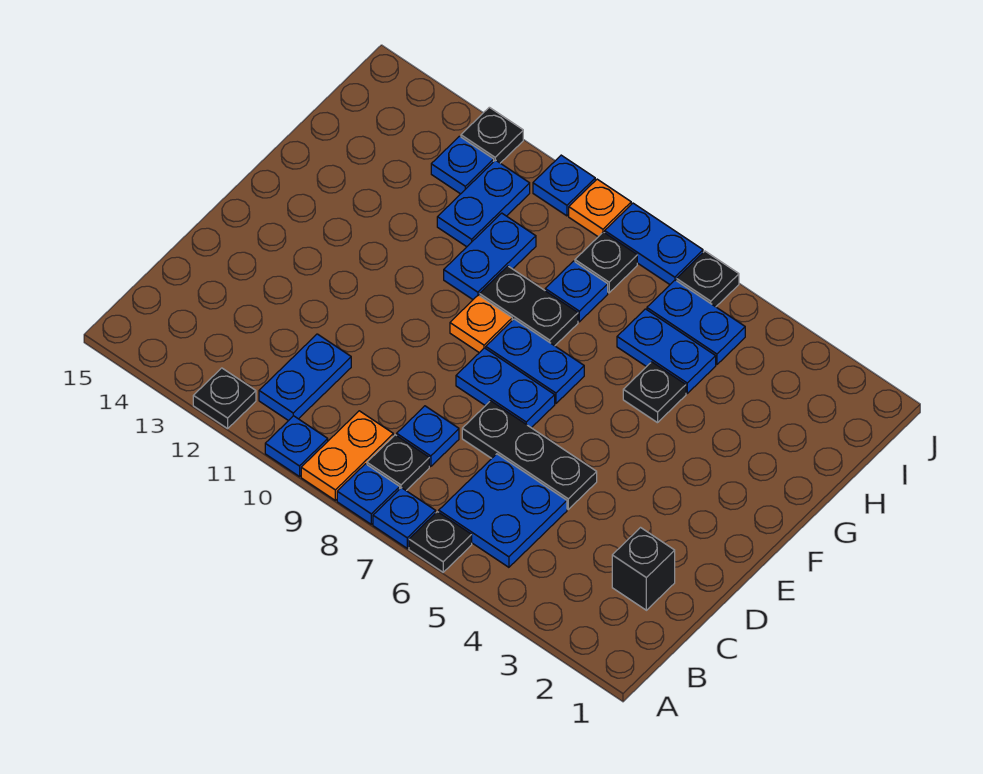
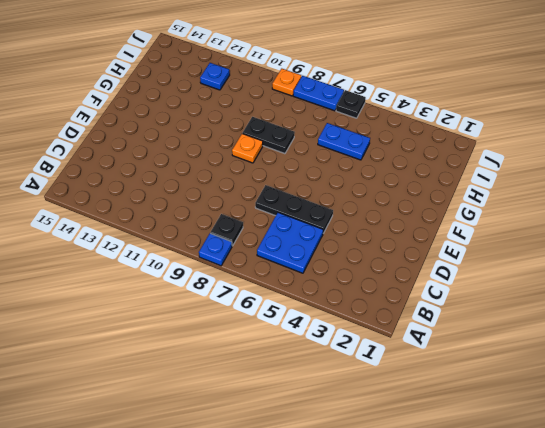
none -> black 1x1 plate [409,512,472,572]
none -> blue 1x1 plate [373,488,436,548]
none -> orange 1x2 plate [301,411,393,500]

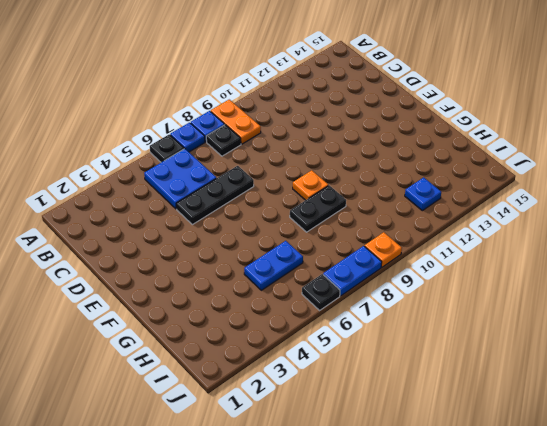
none -> blue 1x1 plate [265,416,328,477]
none -> black 1x1 plate [193,368,256,429]
none -> blue 1x2 plate [259,334,351,421]

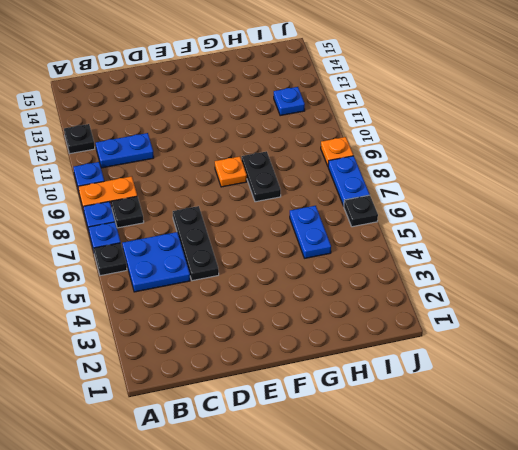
none -> black 1x1 brick [612,528,675,610]
none -> blue 1x1 plate [397,406,459,467]
none -> blue 1x2 plate [456,348,555,428]

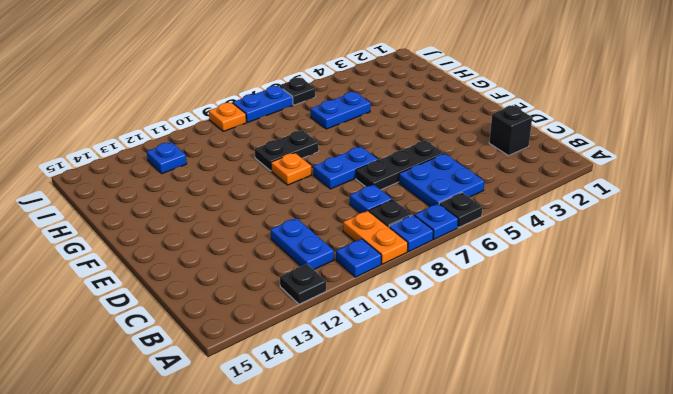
none -> blue 1x2 plate [486,319,584,404]
none -> black 1x1 plate [623,362,686,423]
none -> blue 1x2 plate [444,213,536,299]

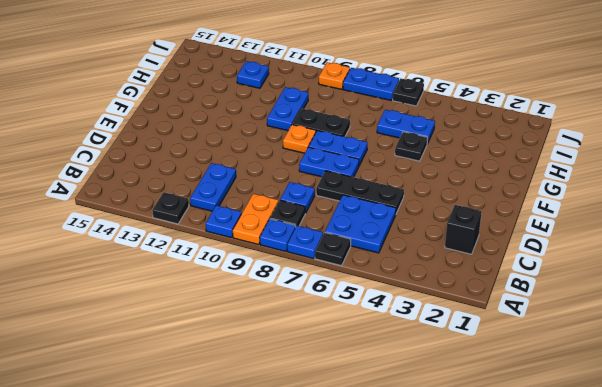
none -> blue 1x1 plate [545,261,608,322]
none -> blue 1x2 plate [437,160,530,247]
none -> blue 1x2 plate [647,280,745,365]

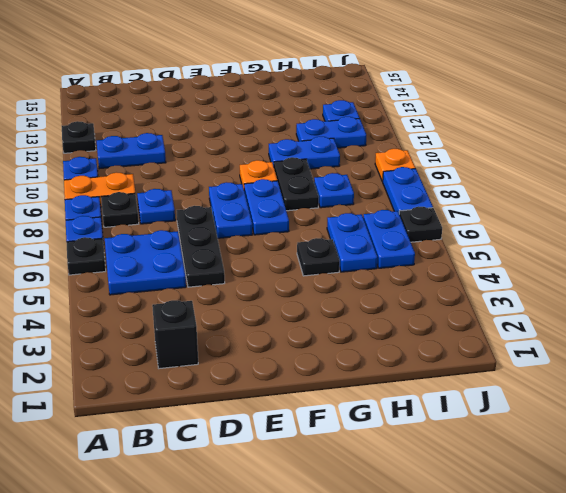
none -> black 1x1 plate [575,232,637,293]
none -> blue 1x1 plate [533,155,595,216]
none -> black 1x1 plate [461,107,523,163]

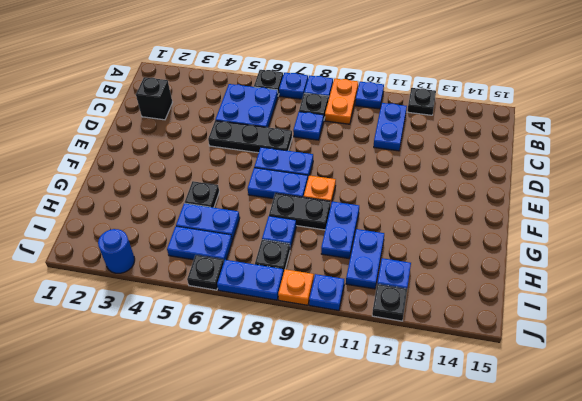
blue 1x1 round brick [98,229,135,273] -> none

